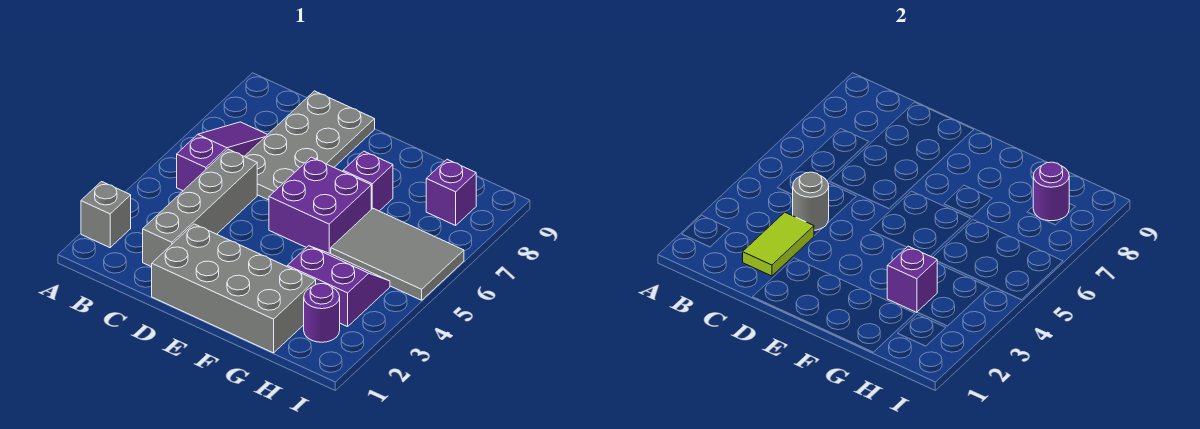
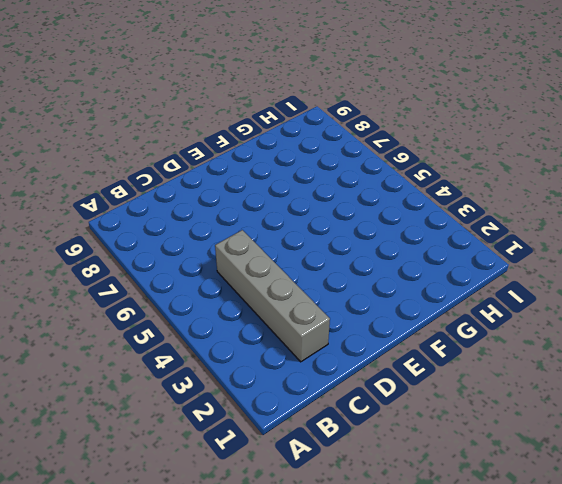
none -> grey 1x1 brick [81,182,131,248]
none -> purple 1x3 slope [177,122,268,191]
none -> grey 2x4 plate [245,91,375,200]

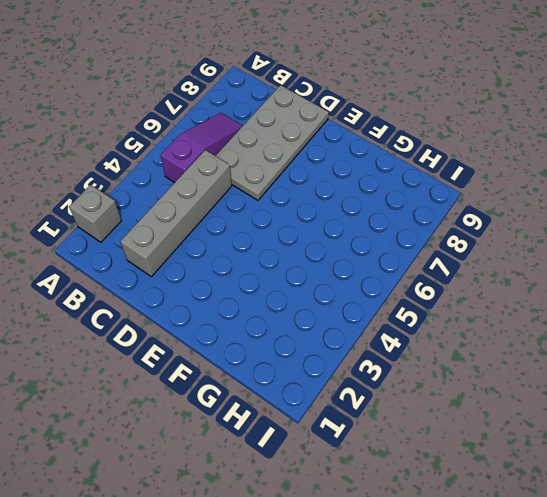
none -> grey 2x4 brick [152,224,316,353]
none -> purple 2x2 brick [269,157,371,254]
none -> purple 1x1 brick [343,151,393,211]

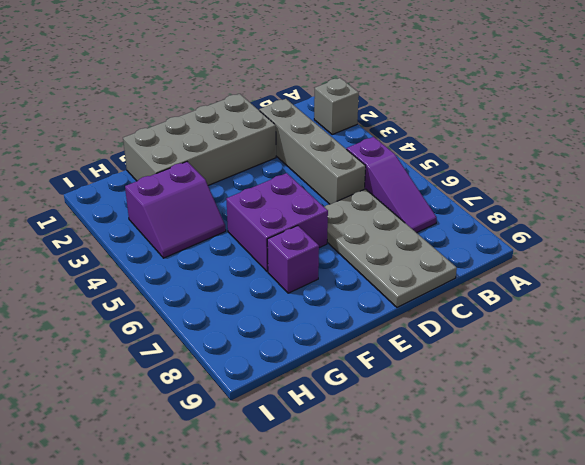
none -> grey 2x3 tile [331,209,464,300]
none -> purple 1x1 round brick [304,284,340,342]
none -> purple 1x1 brick [426,159,476,225]

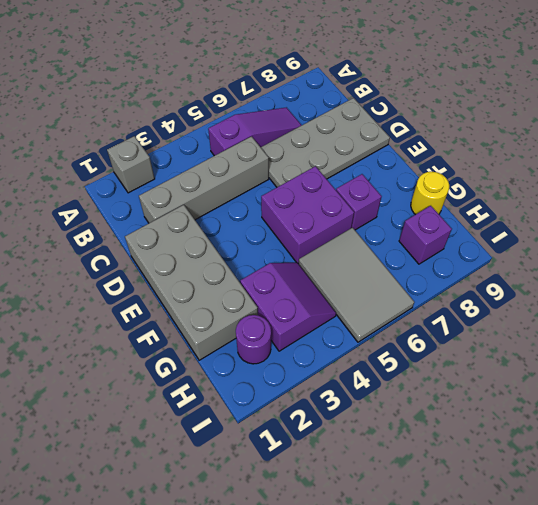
yellow 1x1 round brick [411,172,449,215] -> none
none -> lime 1x2 tile [743,212,814,276]
none -> grey 1x1 round brick [792,172,829,230]
none -> purple 1x1 brick [887,246,937,312]

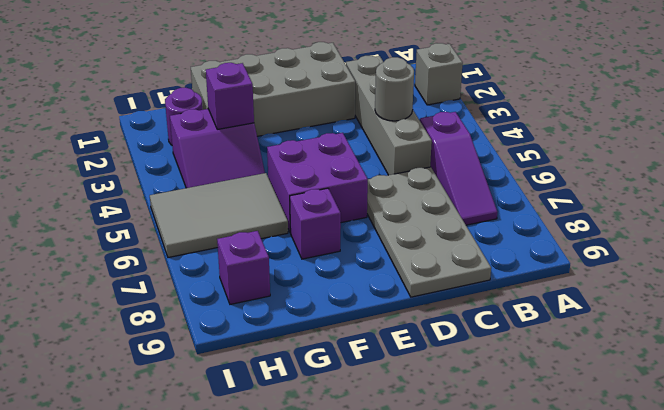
none -> lime 1x2 tile [743,212,814,276]
none -> purple 1x1 round brick [1033,162,1069,221]

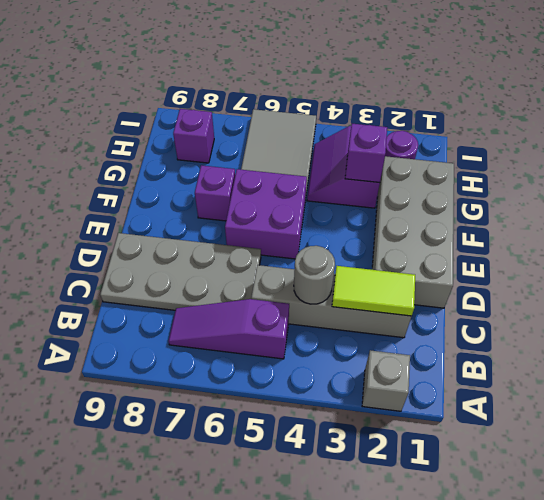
none -> purple 1x1 round brick [1033,162,1069,221]

